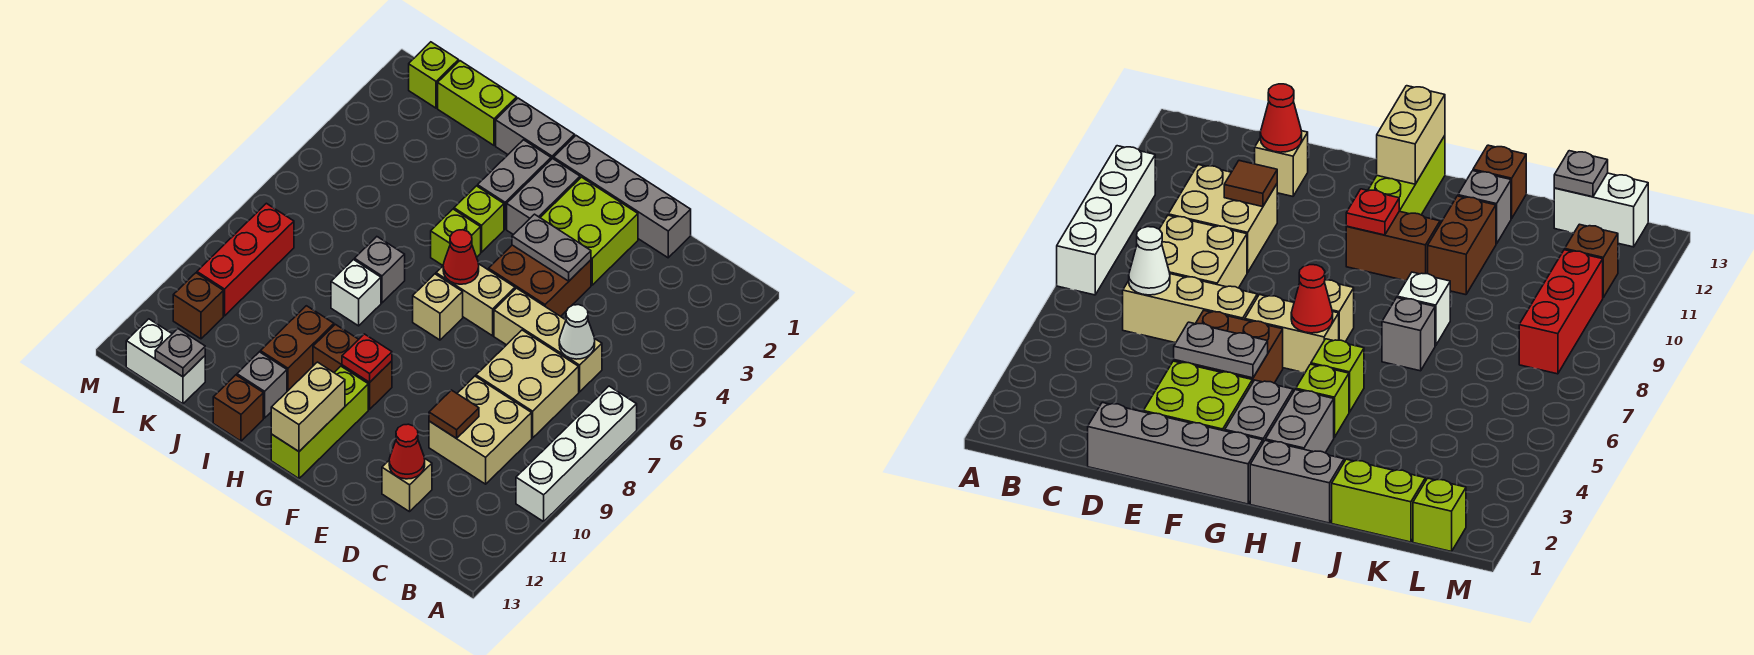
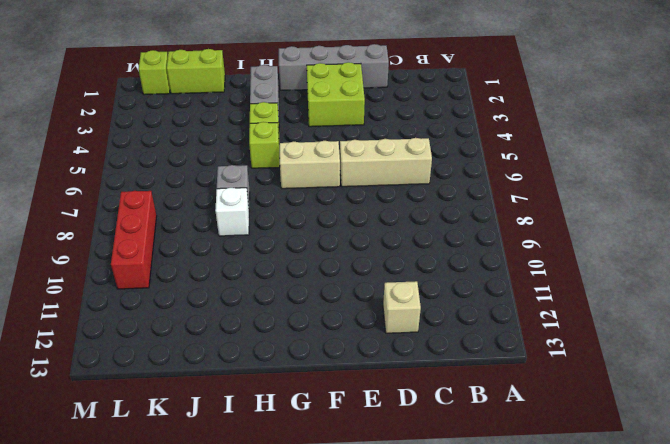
none -> white 1x4 brick [516,386,637,522]
none -> tan 2x2 brick [476,330,579,438]
none -> tan 2x2 brick [429,376,532,484]
none -> brown 2x2 brick [489,245,591,316]

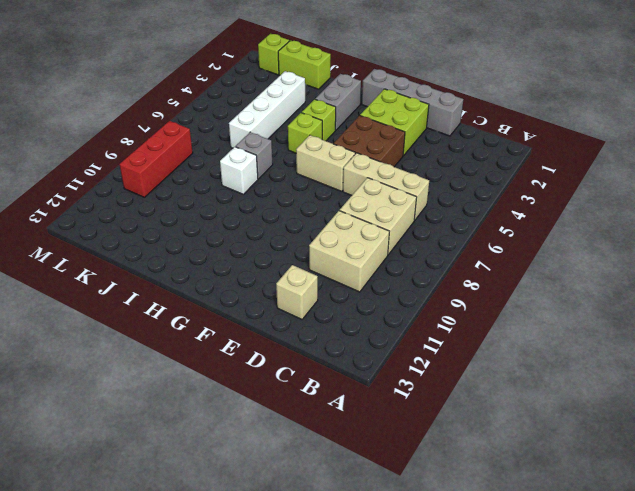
white 1x4 brick [229,71,305,148] -> white 1x4 brick moved to [516,386,637,522]
none -> grey 1x2 brick [507,158,580,235]
none -> tan 1x1 brick [413,274,463,340]
none -> brown 1x2 brick [313,324,392,409]
none -> lime 1x3 brick [271,366,368,478]

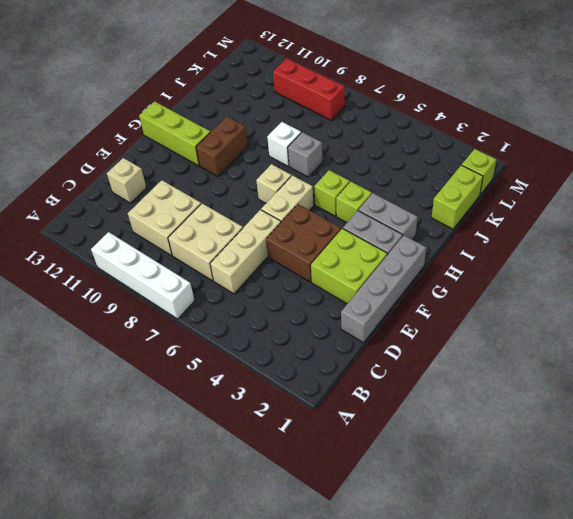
none -> grey 1x2 brick [496,98,575,159]
none -> brown 1x2 brick [260,306,334,391]
none -> grey 1x1 brick [237,352,287,418]
none -> brown 1x1 brick [213,375,263,441]

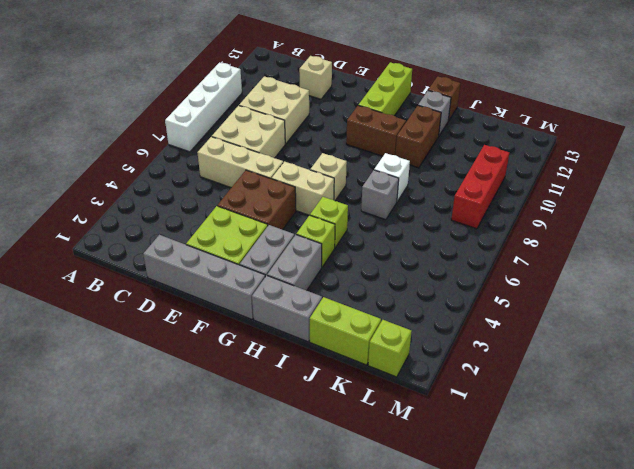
none -> white 1x2 brick [126,319,205,404]
none -> brown 1x1 brick [173,273,223,339]
none -> white 1x1 cone [559,305,595,359]
none -> brown 1x1 tile [429,390,479,438]

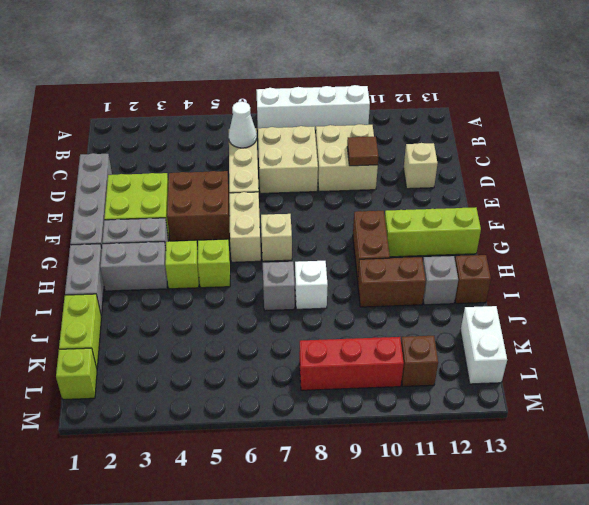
none -> red 1x1 cone [389,424,425,479]
none -> grey 1x2 plate [512,214,591,281]
none -> red 1x1 cone [443,230,479,284]
none -> red 1x1 plate [342,334,392,382]

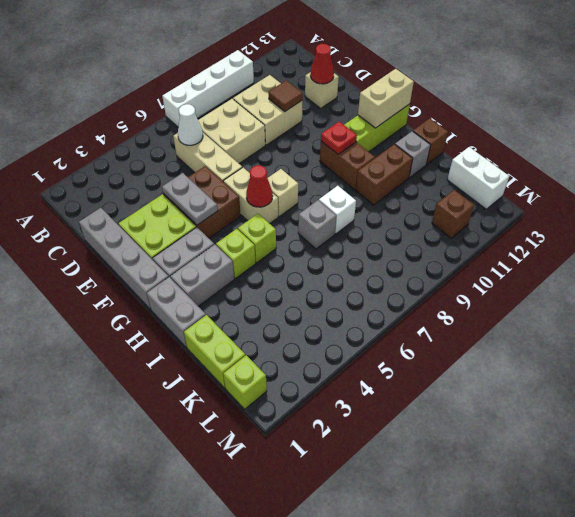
none -> red 1x3 brick [197,203,294,316]
none -> grey 1x1 plate [155,329,205,377]

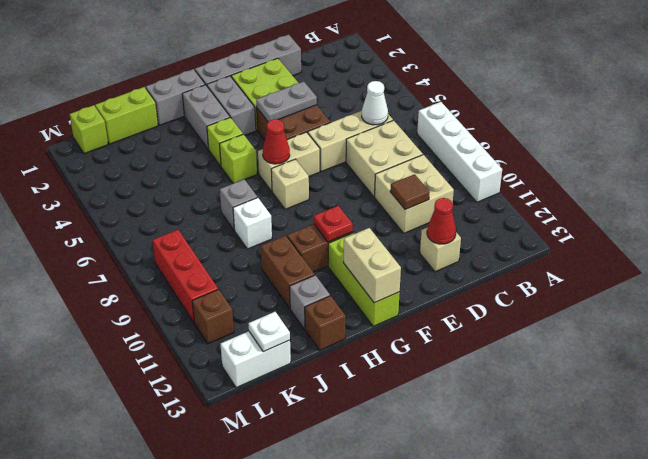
white 1x1 plate [249,312,290,352] -> grey 1x1 plate [155,329,205,377]

